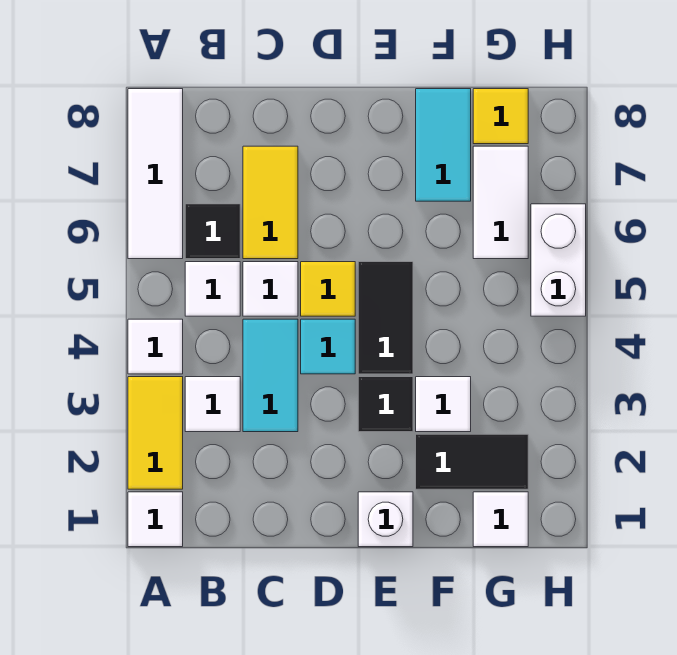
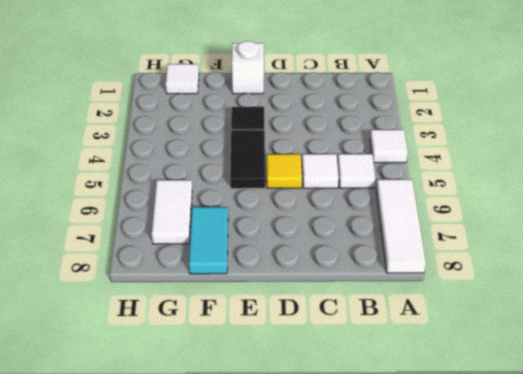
none -> white 1x1 tile [128,492,183,547]
none -> yellow 1x2 tile [128,377,183,489]
none -> white 1x1 tile [185,377,240,432]

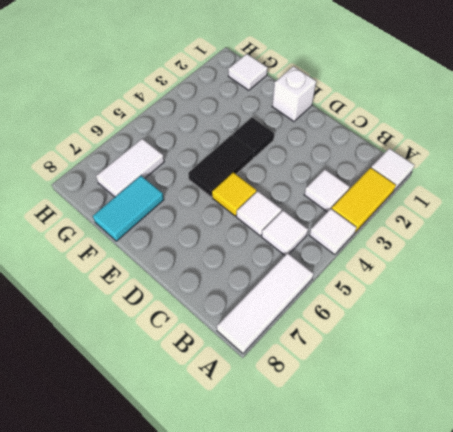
none -> black 1x1 tile [185,204,240,259]
none -> cyan 1x2 tile [243,319,298,432]
none -> yellow 1x2 tile [243,146,298,259]

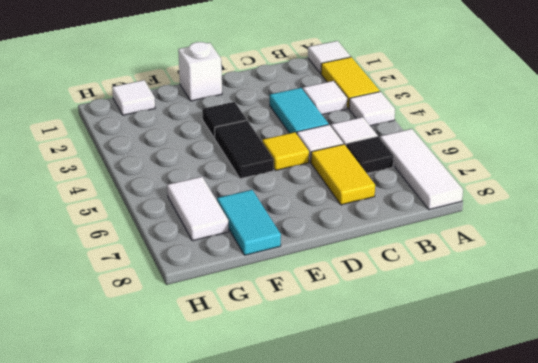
none -> cyan 1x1 tile [301,319,355,374]
none -> black 1x2 tile [416,434,528,489]
none -> white 1x1 tile [416,377,471,432]

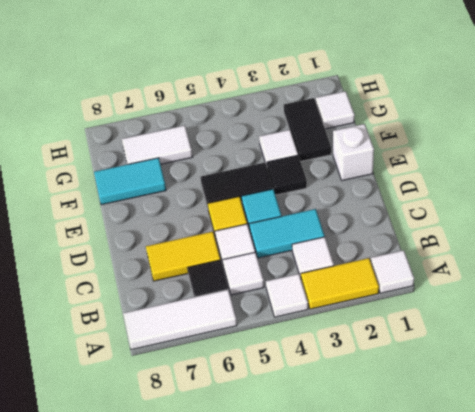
none -> yellow 1x1 tile [473,89,528,144]
none -> white 1x2 brick [531,204,586,316]

